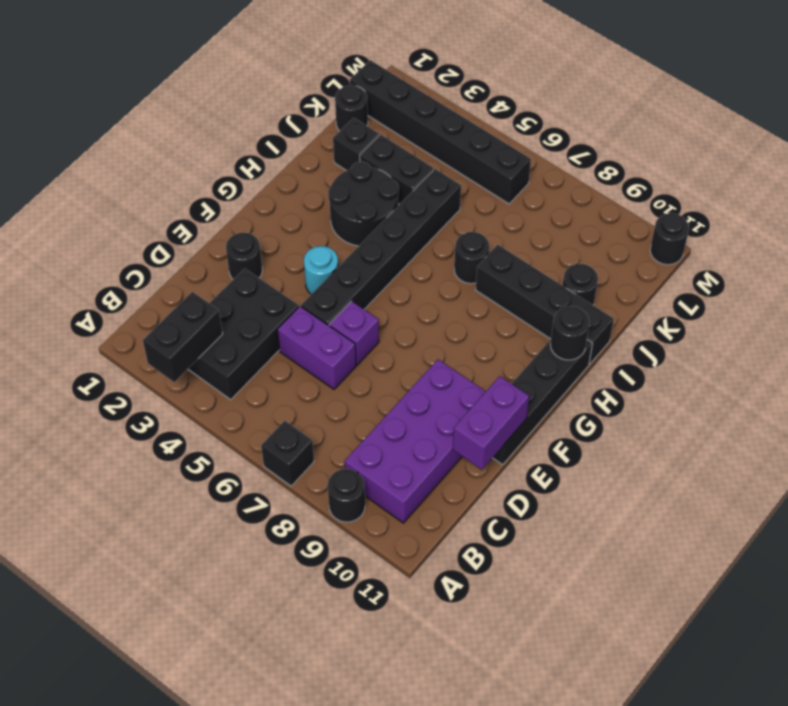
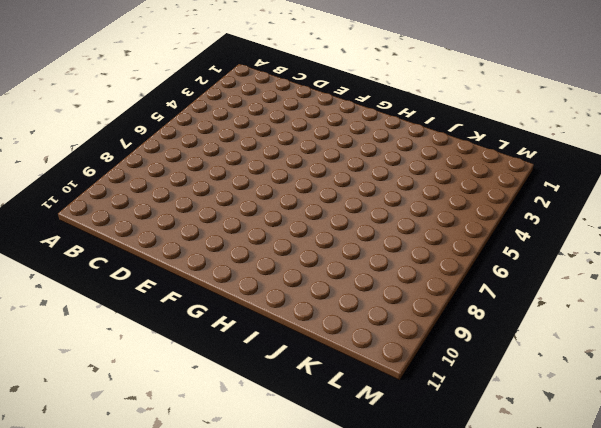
none -> black 1x1 brick [261,421,314,486]
none -> black 1x1 round brick [328,469,365,522]
none -> black 2x3 brick [188,268,299,400]

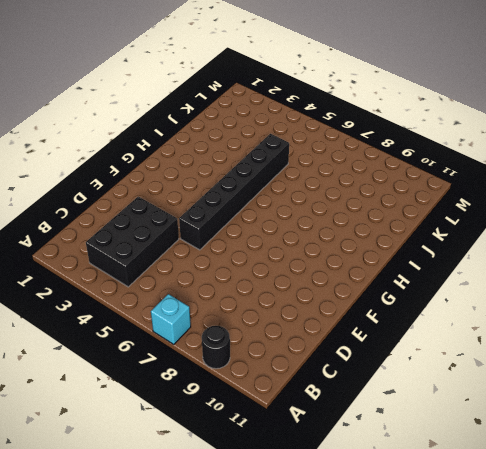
cyan 1x1 brick [151,294,191,344] -> black 1x1 brick [261,421,314,486]
none -> purple 2x4 brick [345,360,486,523]
none -> purple 1x2 brick [277,306,356,389]
none -> black 1x1 round brick [226,233,262,279]

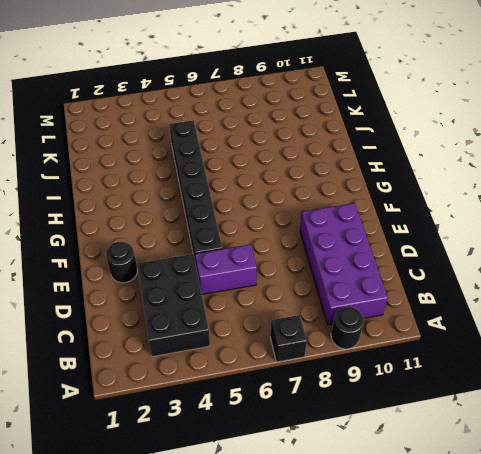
none -> purple 1x1 brick [329,301,379,365]
none -> black 1x4 brick [493,340,593,465]
none -> cyan 1x1 round brick [304,246,338,294]

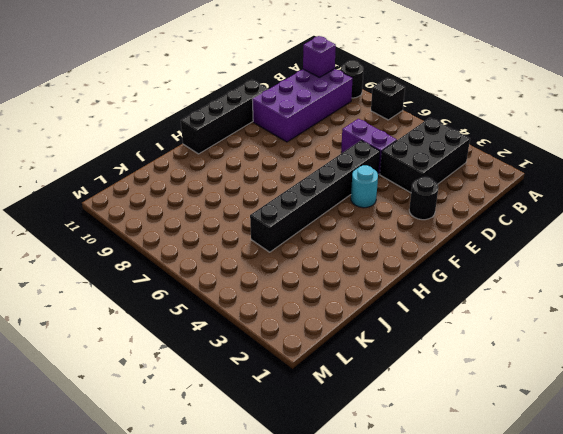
purple 1x1 brick [303,36,336,77] -> purple 1x1 brick moved to [329,301,379,365]
none -> black 2x2 round brick [328,162,399,246]
none -> black 1x1 round brick [454,232,489,284]
none -> black 1x4 brick [476,245,614,364]

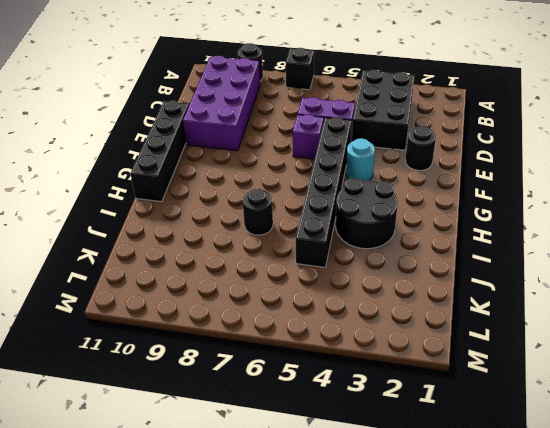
none -> black 1x4 brick [476,245,614,364]
none -> black 1x1 brick [333,118,379,171]
none -> black 1x2 brick [360,135,433,204]

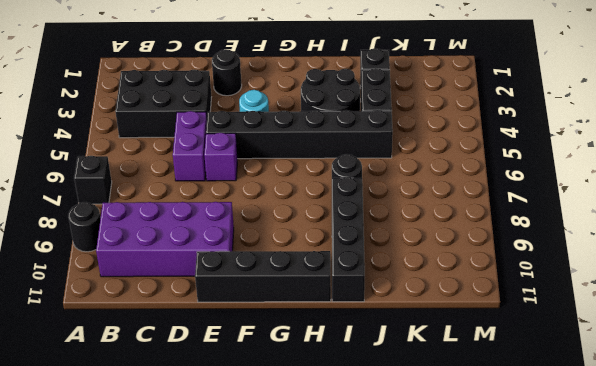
none -> black 1x1 round brick [562,264,598,305]
none -> black 1x1 round brick [335,85,368,131]
none -> black 1x6 brick [350,60,531,204]

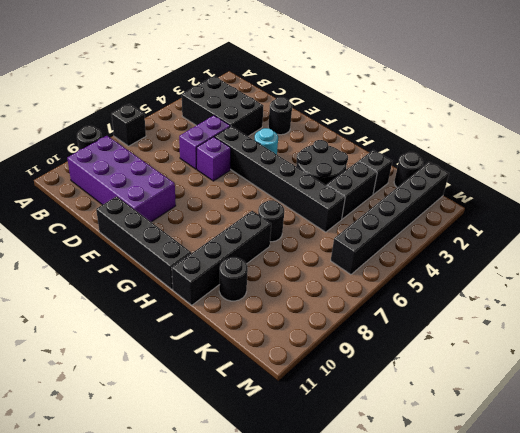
none -> black 1x1 round brick [650,213,689,265]
none -> black 1x2 brick [143,292,223,382]
none -> purple 1x2 brick [453,376,529,470]

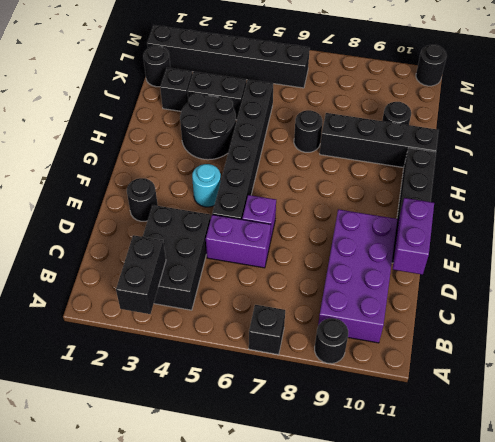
none -> black 1x1 round brick [550,306,589,360]

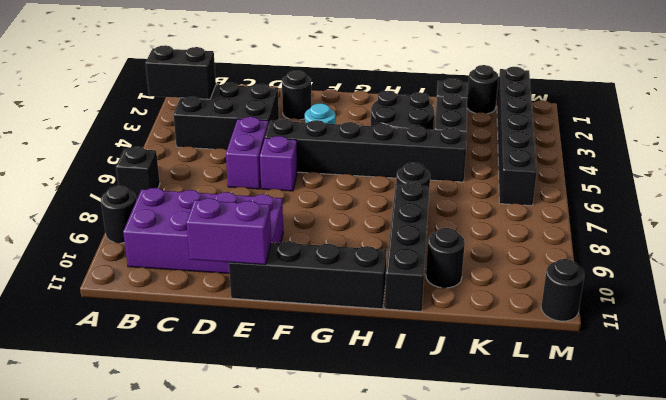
none -> black 1x1 round brick [550,306,589,360]

